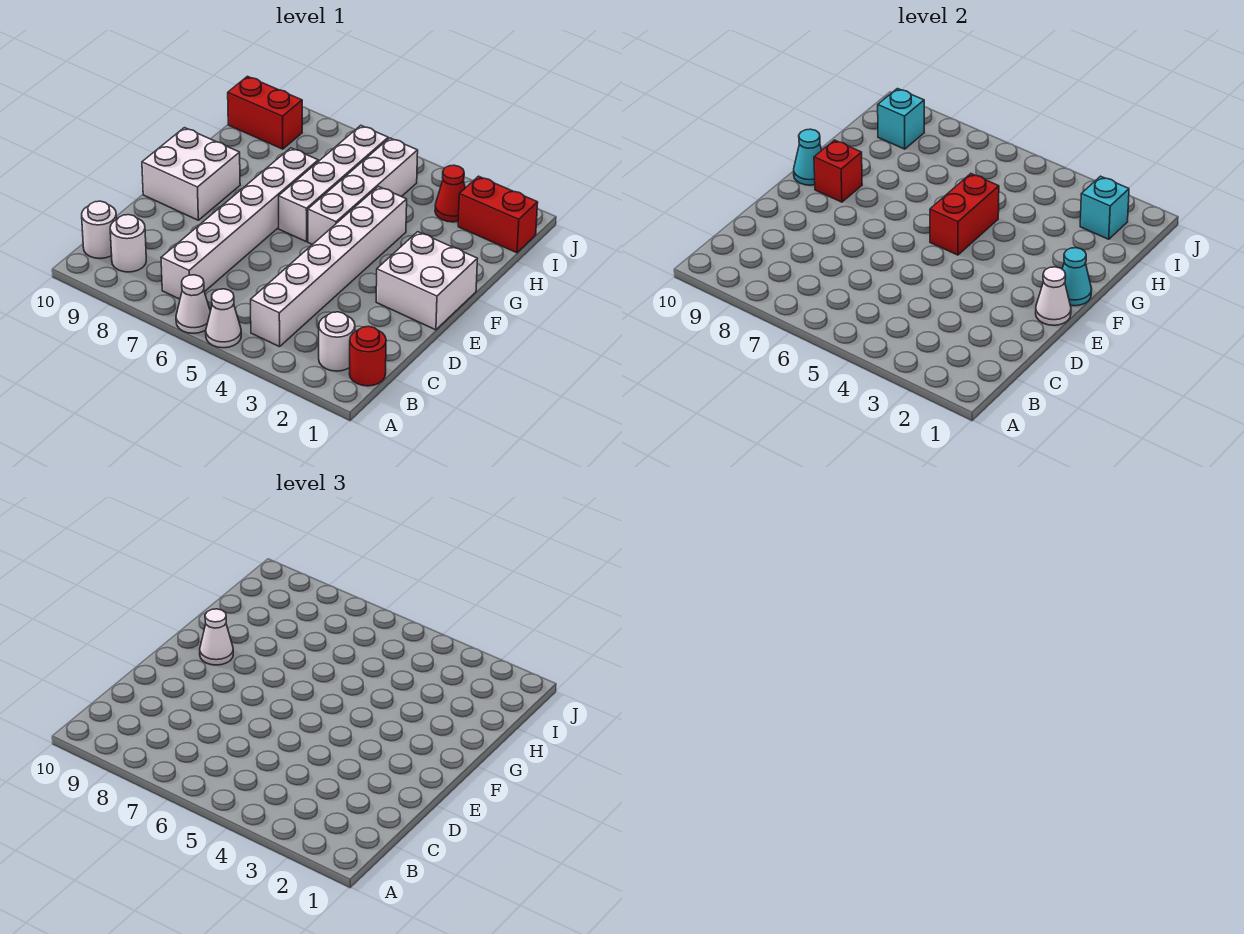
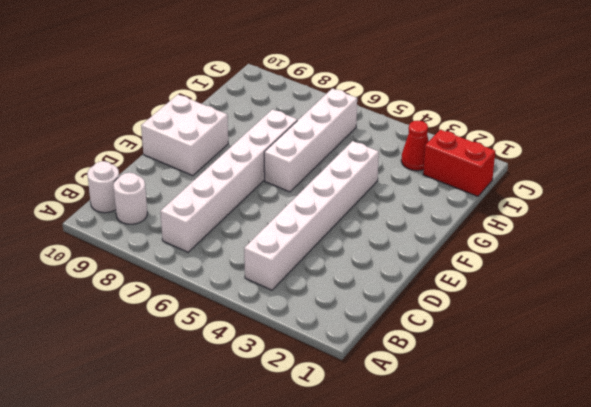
none -> white 1x1 cone [206,289,241,348]
none -> white 1x1 cone [176,275,210,333]
none -> red 1x1 round brick [349,327,386,386]

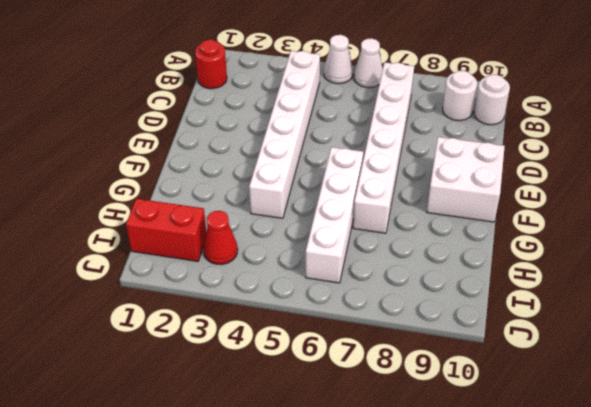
none -> white 1x1 round brick [319,312,355,371]
none -> white 2x2 brick [376,232,477,330]
none -> white 1x4 brick [308,138,418,245]

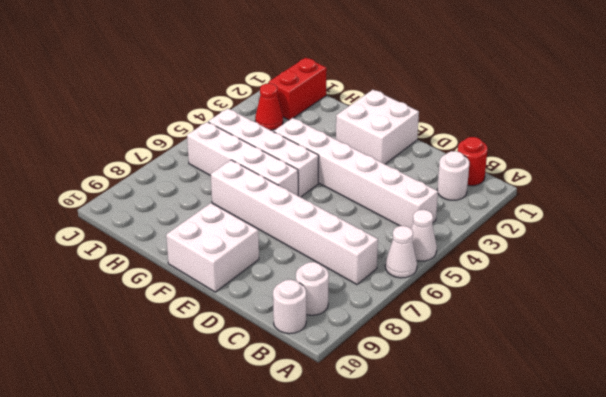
none -> red 1x2 brick [228,76,302,149]
none -> white 1x1 cone [1036,267,1071,325]
none -> cyan 1x1 cone [1062,248,1092,306]

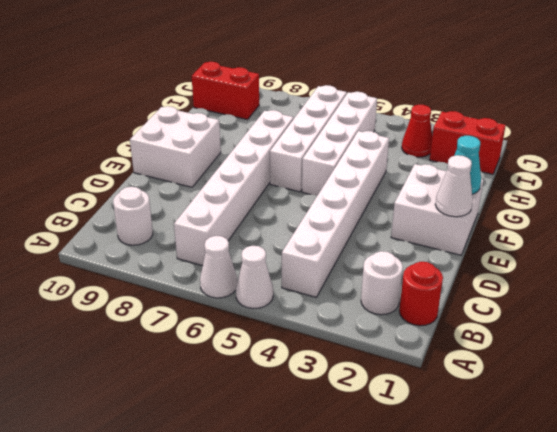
none -> white 1x1 round brick [82,201,117,258]
none -> red 1x2 brick [930,174,999,255]
none -> red 1x1 brick [814,140,862,202]

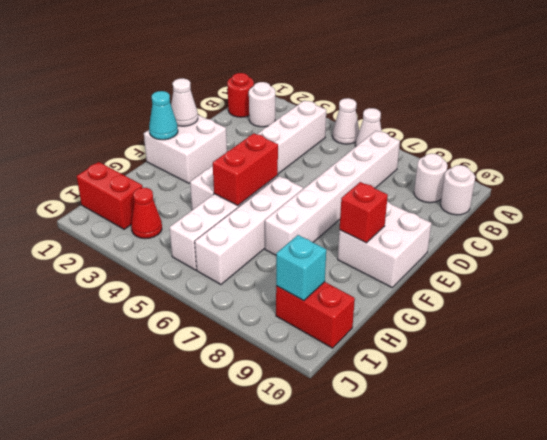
none -> cyan 1x1 cone [794,129,822,185]
none -> cyan 1x1 brick [1080,176,1129,239]
none -> white 1x1 cone [200,609,233,665]

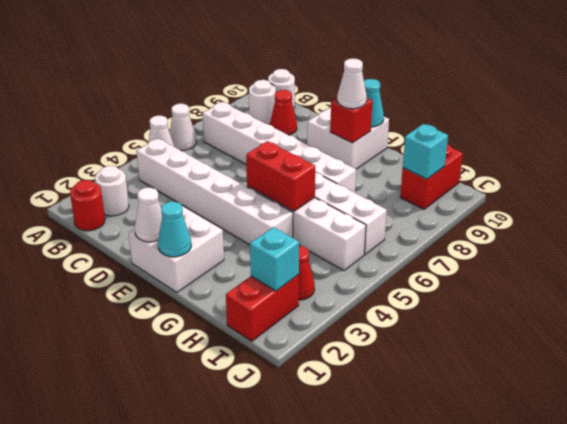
red 1x1 cone [270,90,297,135] -> none

